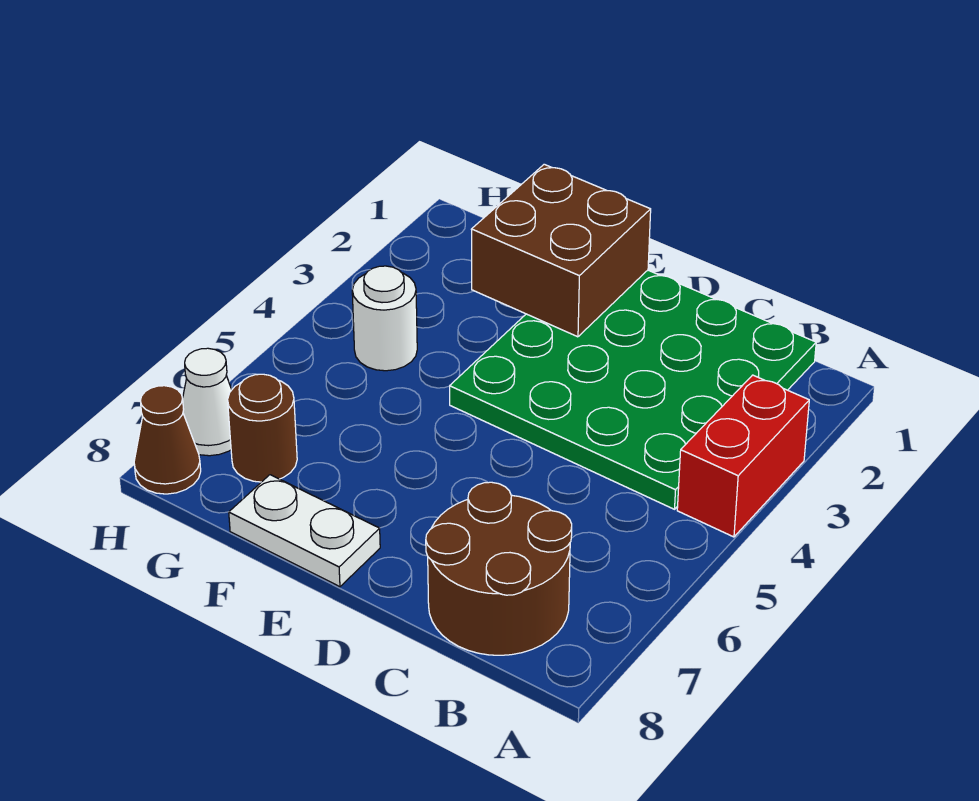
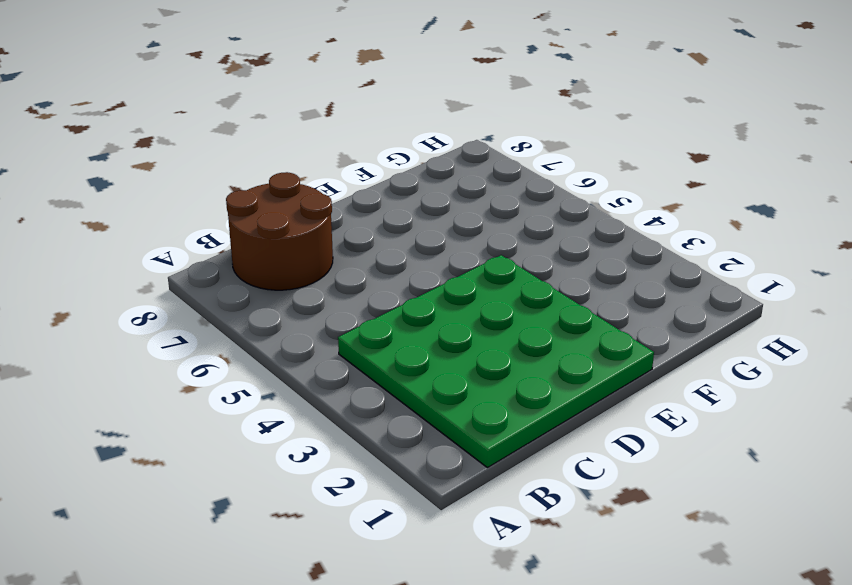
none -> red 1x2 brick [677,375,809,537]
none -> white 1x2 plate [229,475,380,587]

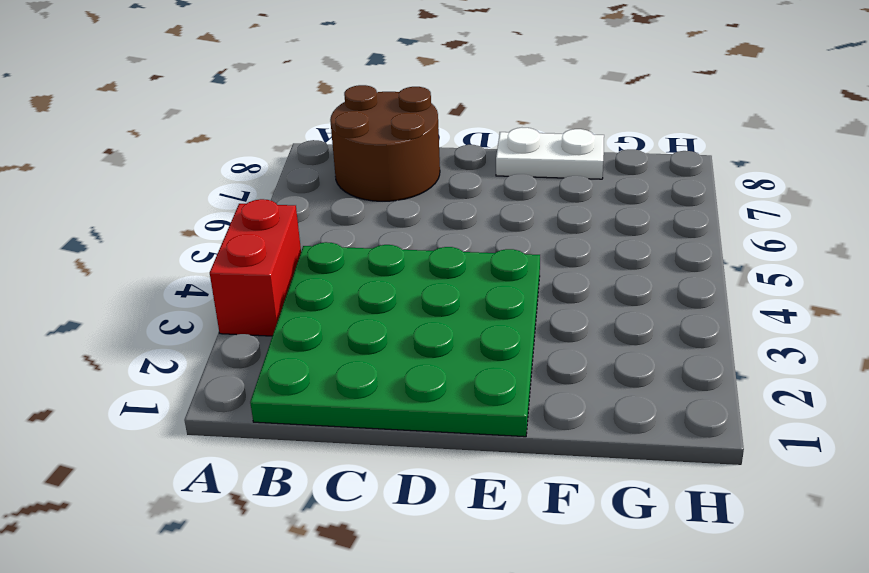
none -> white 1x1 round brick [352,266,417,371]
none -> brown 1x1 round brick [228,374,297,482]

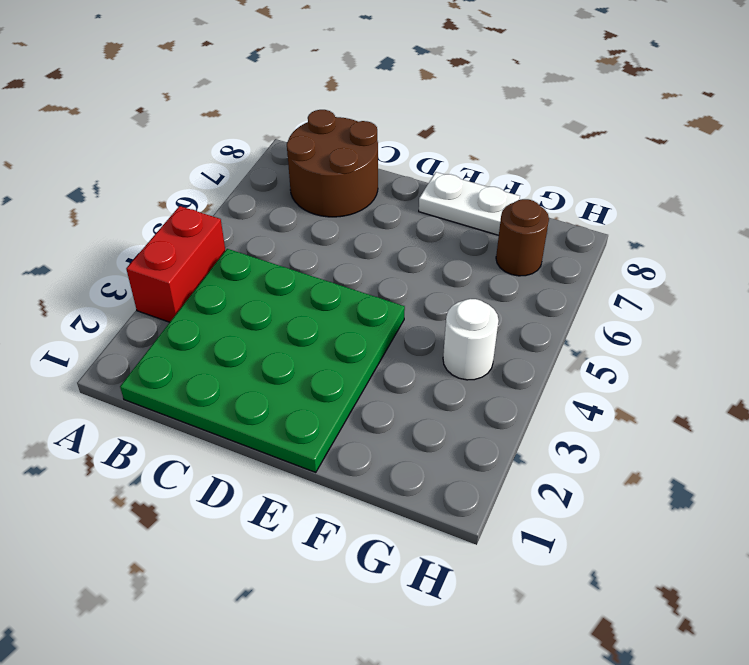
none -> white 1x1 cone [183,348,232,456]
none -> brown 1x1 cone [134,386,201,494]

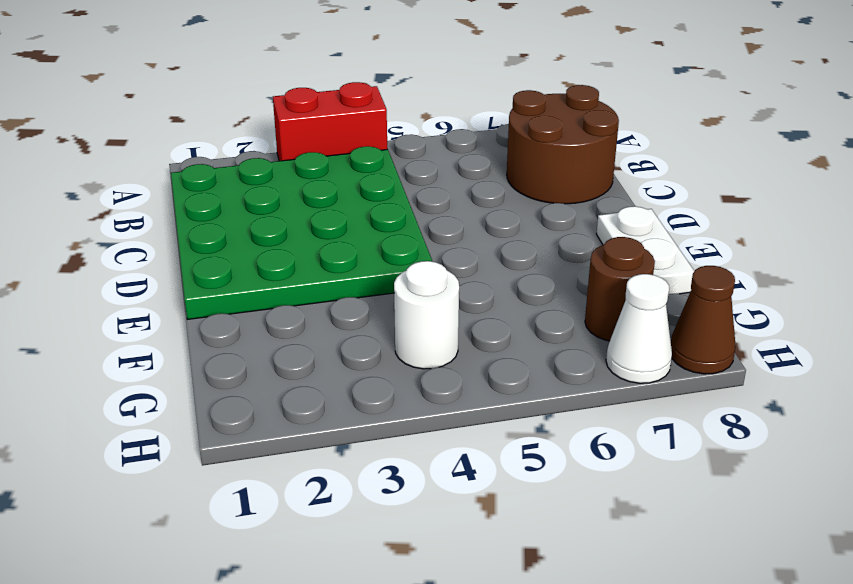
none -> brown 2x2 brick [471,164,651,337]

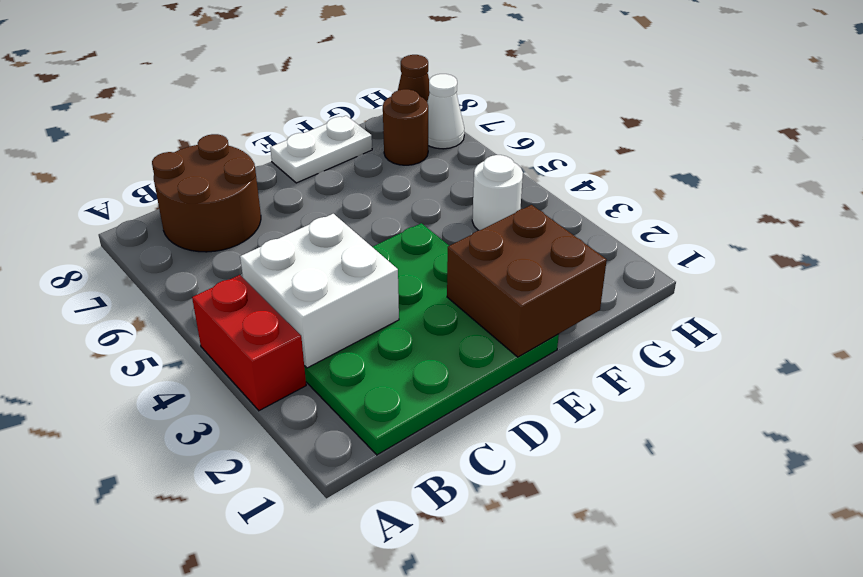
white 2x2 brick [240,214,399,368] -> none

